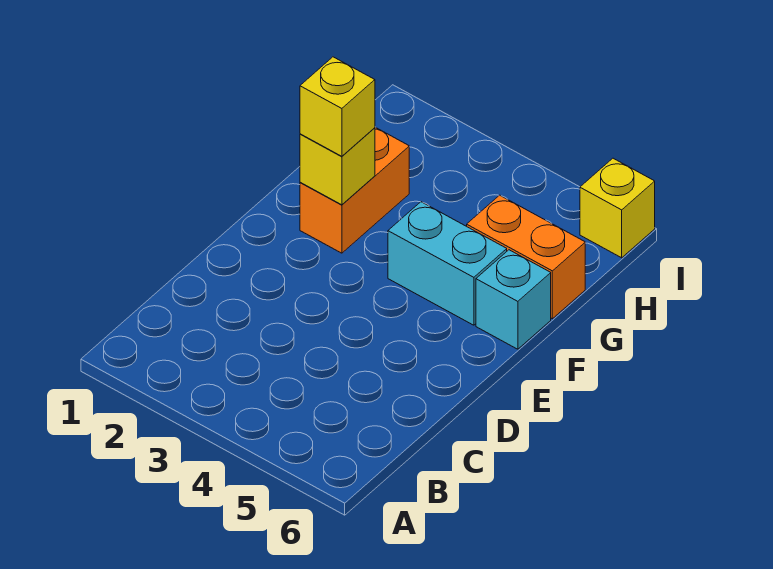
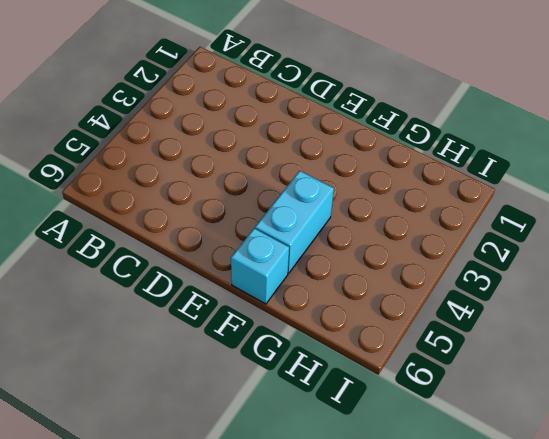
none -> orange 1x2 brick [300,127,409,253]
none -> orange 1x2 brick [467,195,585,319]

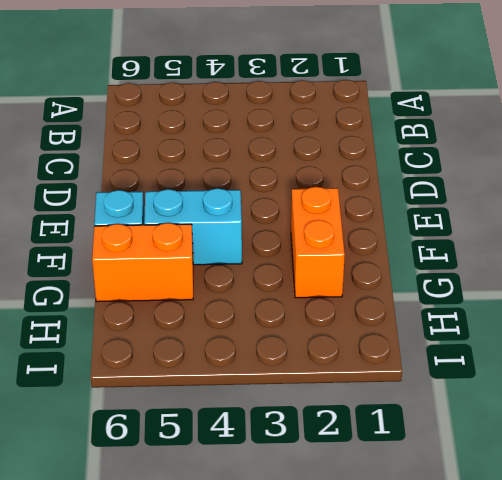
none -> yellow 1x1 brick [580,158,655,258]
none -> yellow 1x1 brick [300,128,375,205]

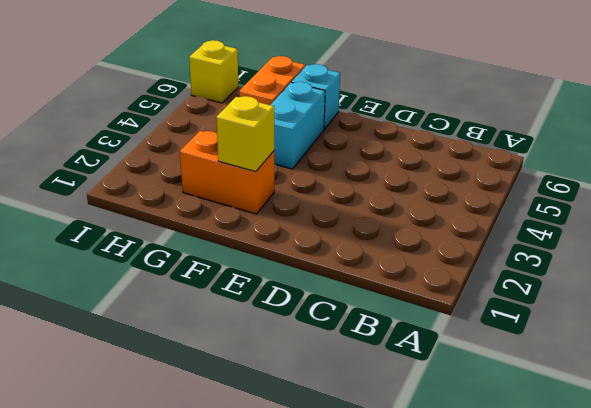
none -> yellow 1x1 brick [300,57,375,156]

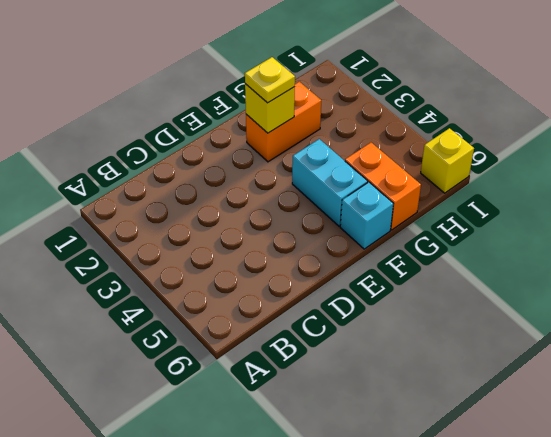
yellow 1x1 plate [245,57,295,103] -> yellow 1x1 brick [300,57,375,156]

